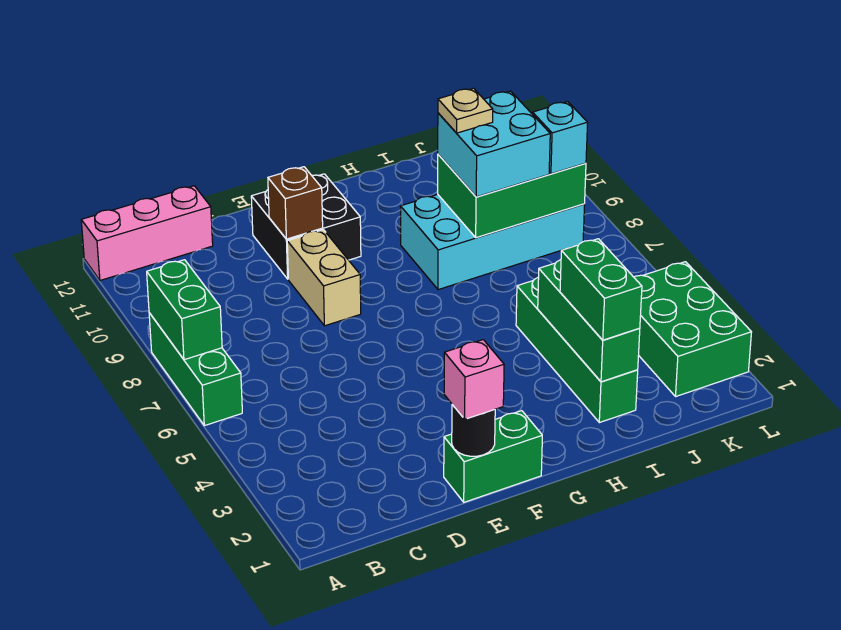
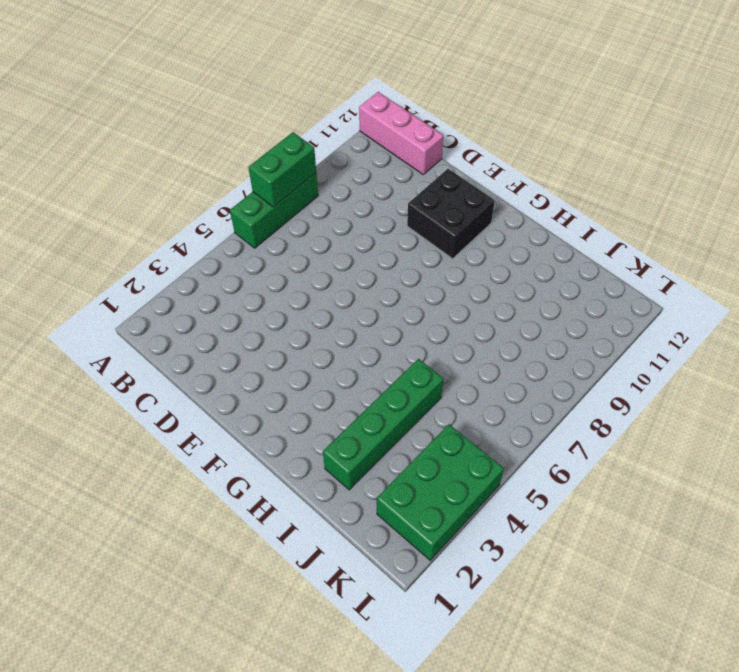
none -> green 1x2 brick [444,411,542,502]
none -> tan 1x2 brick [287,230,361,326]
none -> cyan 2x4 brick [400,194,585,290]

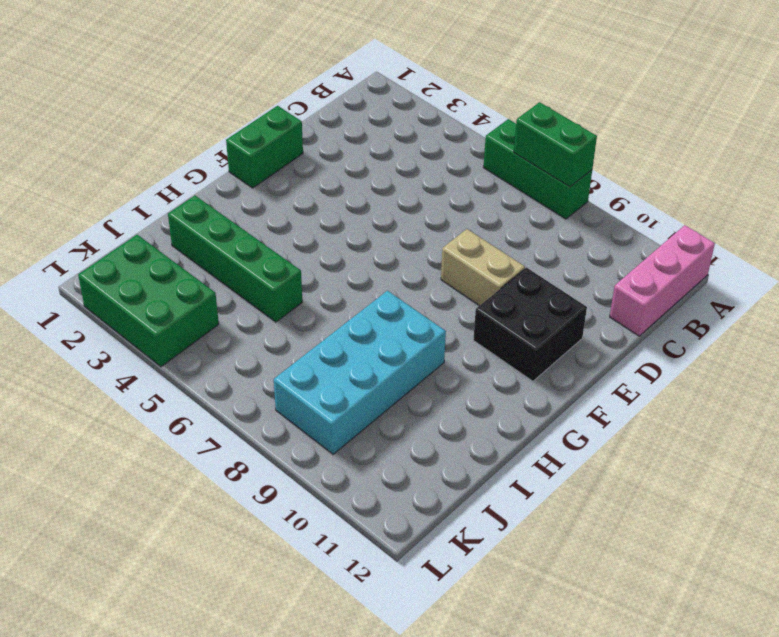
none -> black 1x1 round brick [452,405,495,456]
none -> brown 1x1 brick [268,167,323,239]
none -> green 1x3 brick [538,260,640,382]

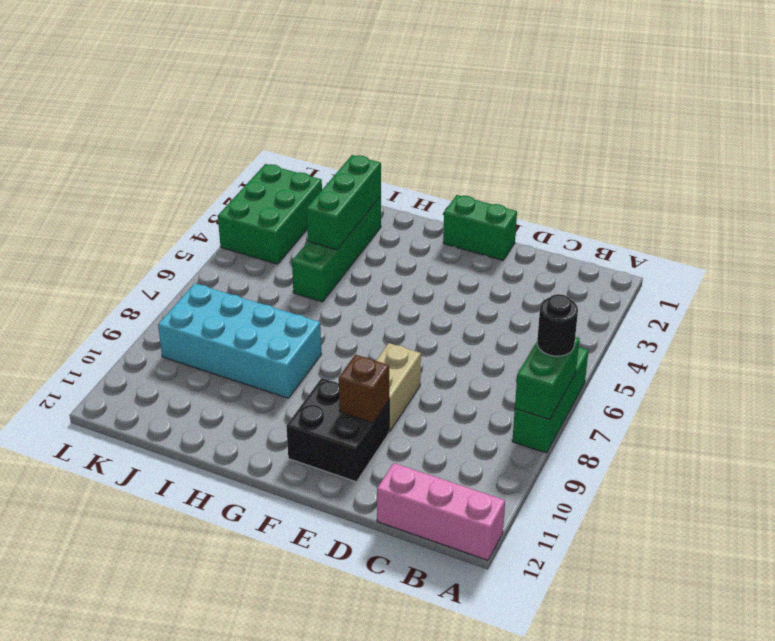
black 1x1 round brick [537,294,578,356] -> black 1x1 round brick moved to [452,405,495,456]
none -> green 2x3 brick [438,155,586,238]
none -> pink 1x1 brick [444,340,504,419]
none -> green 1x2 brick [560,239,642,340]

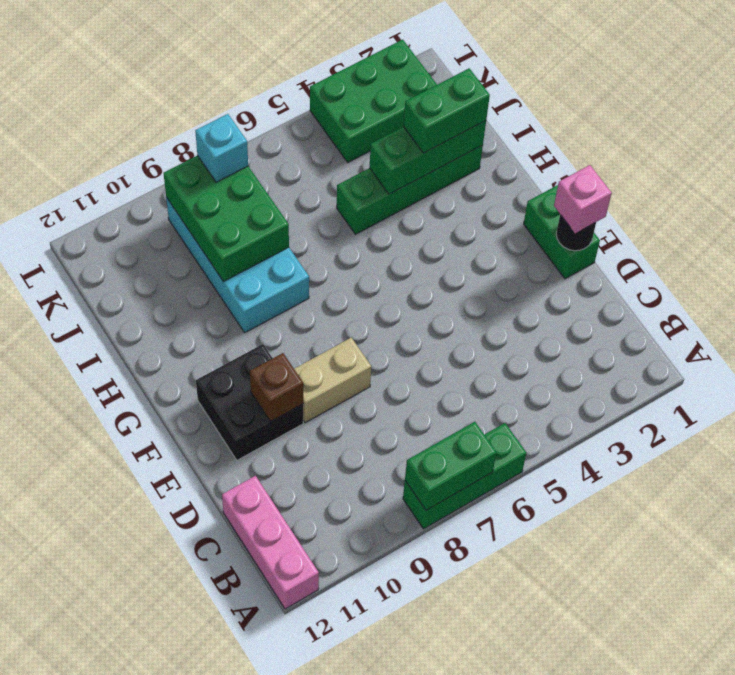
none -> cyan 2x2 brick [438,91,550,197]
none -> tan 1x1 plate [438,88,493,133]

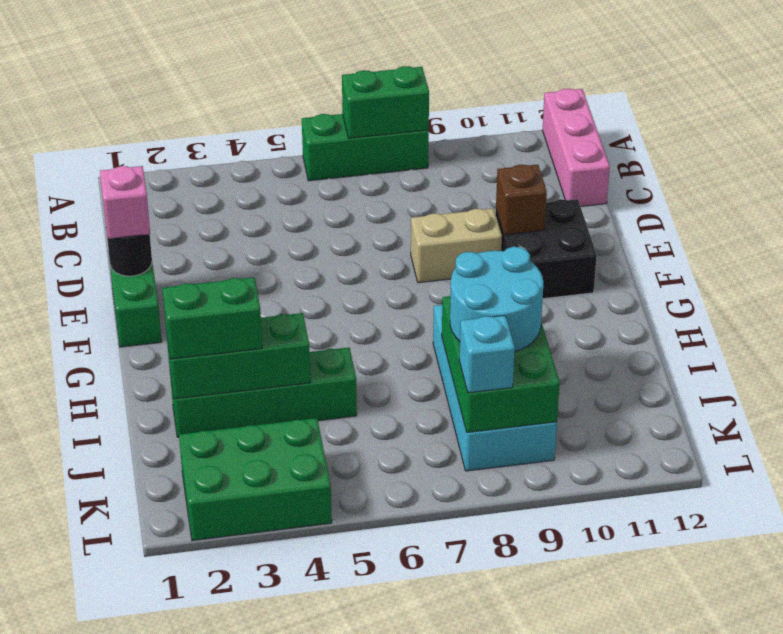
cyan 2x2 round brick [450,247,543,352] -> cyan 2x2 brick [438,91,550,197]
none -> tan 1x1 plate [438,88,493,133]

